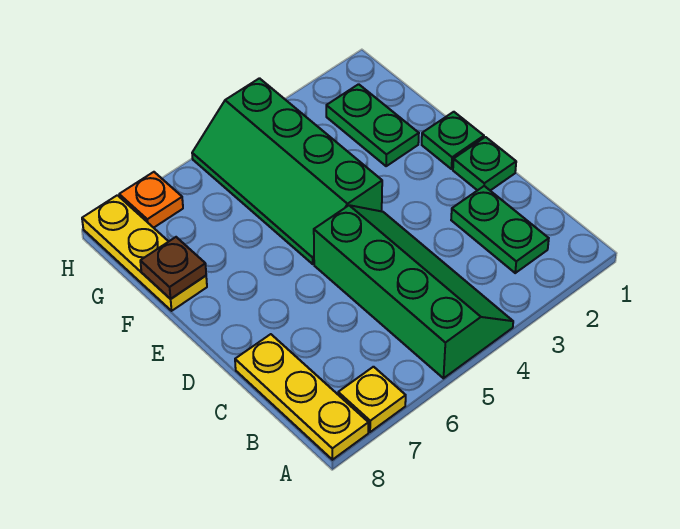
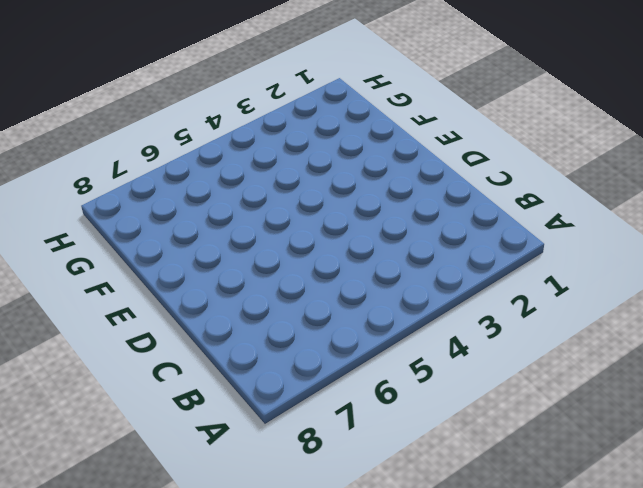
none -> green 2x4 slope [314,205,513,378]
none -> yellow 1x1 plate [338,367,406,432]

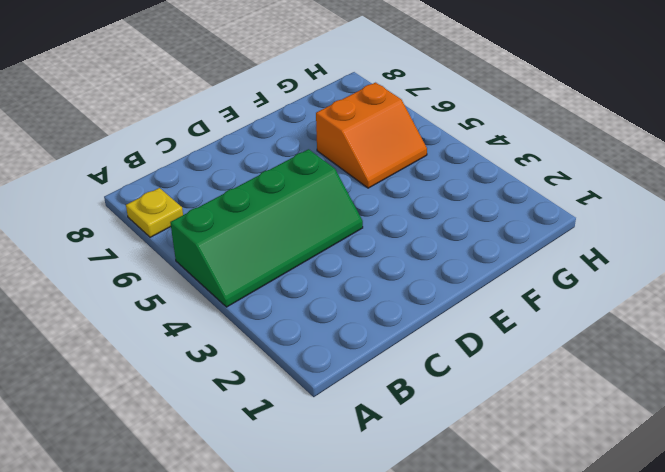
orange 2x2 slope [316,83,427,188] -> green 2x4 slope [192,78,382,264]
none -> yellow 1x3 plate [235,334,368,460]
none -> green 1x2 plate [451,186,549,273]

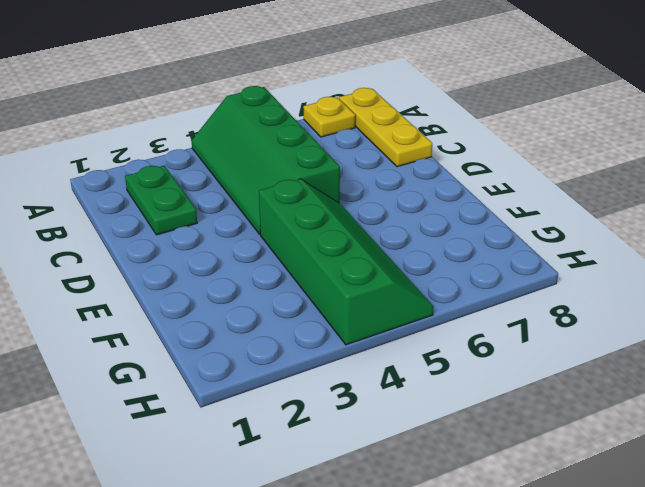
none -> green 1x1 plate [453,137,516,190]
none -> green 1x1 plate [422,112,484,169]

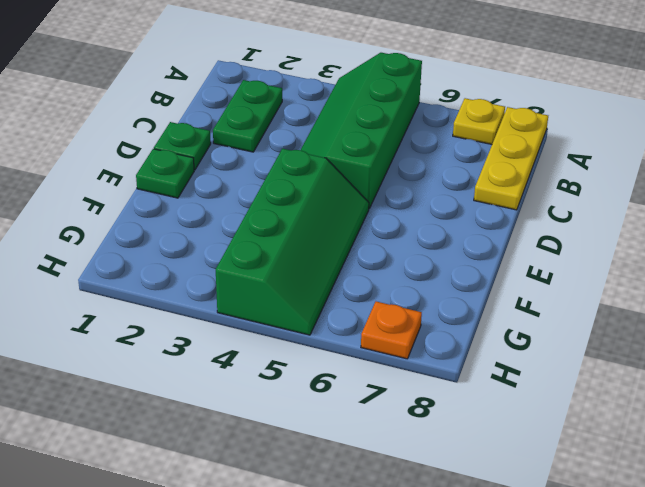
none -> green 1x2 plate [326,84,419,166]
none -> yellow 1x3 plate [82,195,207,311]

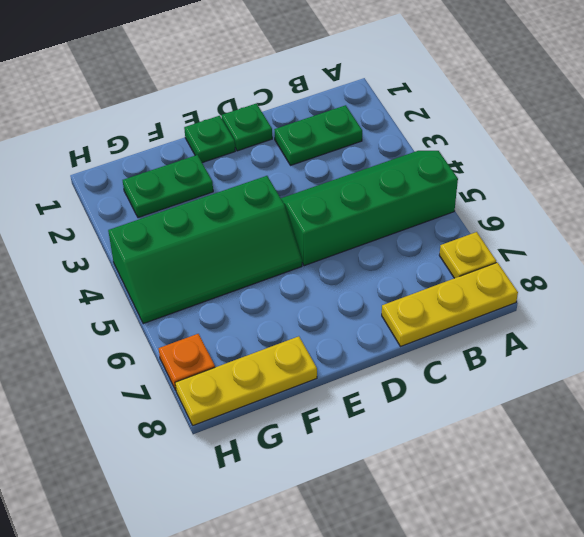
none -> brown 1x1 plate [140,237,206,299]

